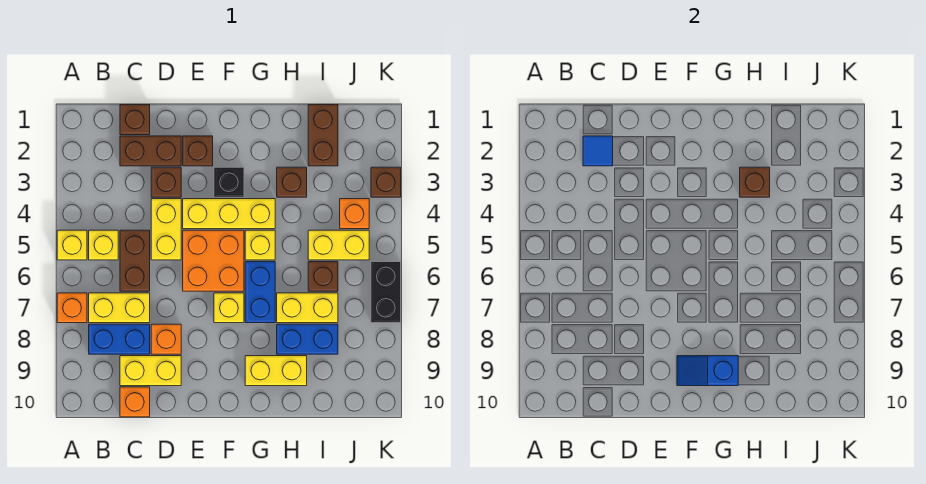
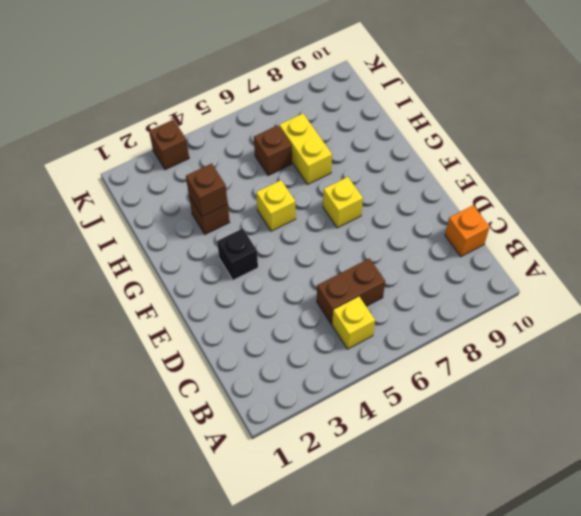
none -> yellow 1x1 brick [57,230,87,260]
none -> orange 1x1 brick [57,293,87,323]
none -> yellow 1x2 brick [89,293,150,323]
none -> blue 1x2 brick [89,324,150,354]

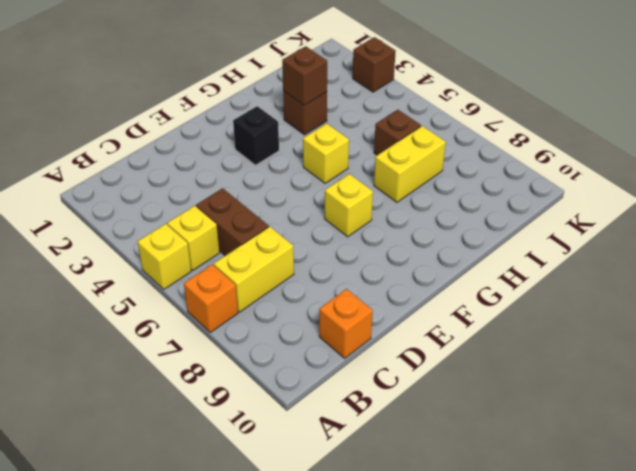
none -> blue 1x2 brick [89,324,150,354]
none -> brown 1x1 brick [120,105,150,135]
none -> brown 1x2 brick [120,136,181,166]
none -> yellow 1x2 brick [120,356,181,386]

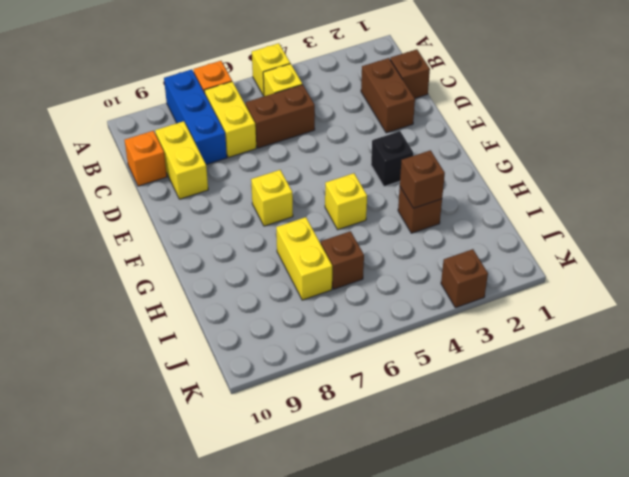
blue 1x3 brick [164,69,227,165] -> blue 1x2 brick [89,324,150,354]
none -> brown 1x1 brick [151,167,181,197]
none -> yellow 1x2 brick [151,199,181,260]
none -> orange 1x1 brick [151,324,181,354]
none -> brown 1x1 brick [183,136,213,166]

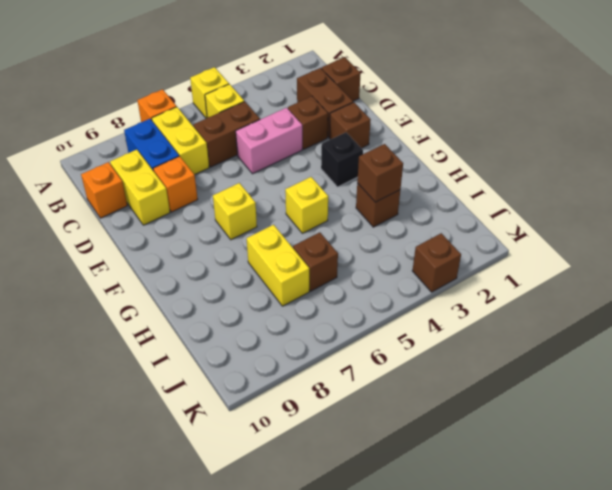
pink 1x2 brick [236,108,302,174] -> yellow 1x2 brick [151,199,181,260]
none -> yellow 1x3 brick [183,199,275,229]
none -> orange 2x2 brick [183,230,244,291]
none -> blue 1x2 brick [245,262,275,323]
none -> yellow 1x2 brick [245,356,307,386]

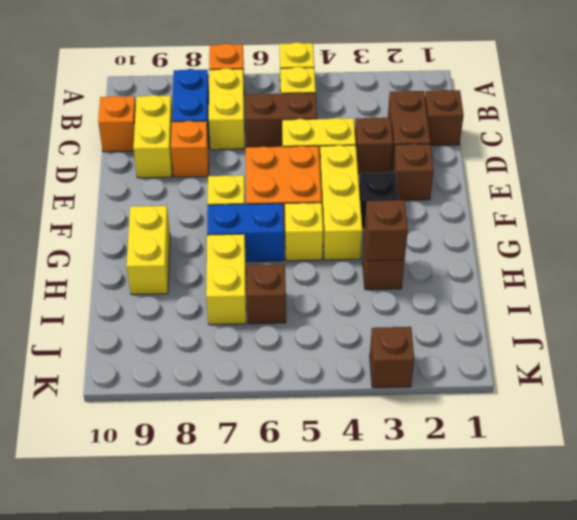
none -> blue 1x2 brick [277,324,338,354]
none -> brown 1x2 brick [308,105,338,166]
none -> yellow 1x2 brick [308,230,369,260]
none -> orange 1x1 brick [340,199,369,229]

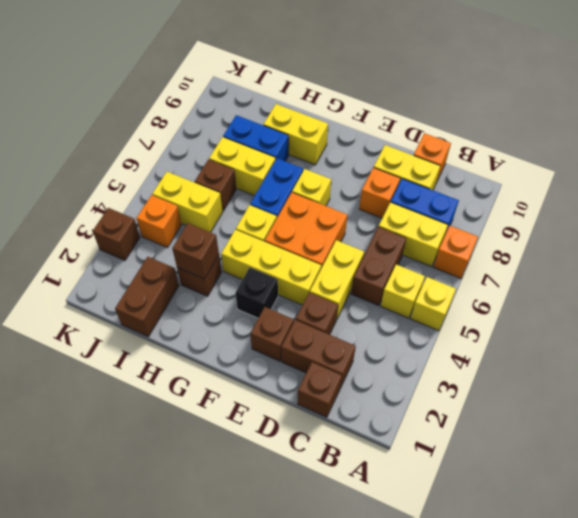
none -> black 1x2 brick [371,262,401,323]
none -> blue 1x1 tile [583,136,613,166]
none -> blue 1x2 slope [677,356,738,386]

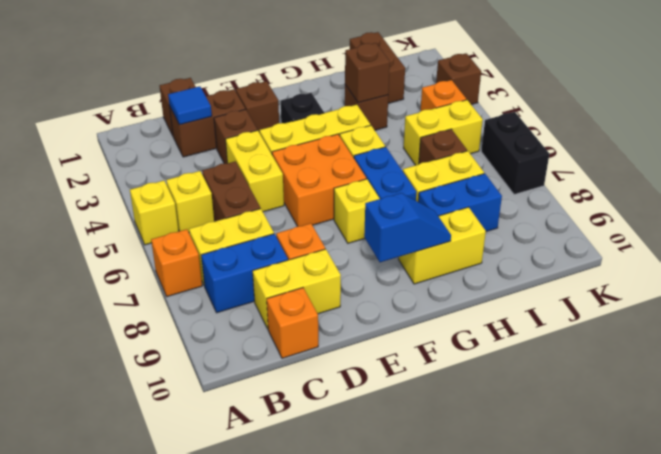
blue 1x2 slope [364,193,451,262] -> blue 1x2 slope turned to [677,356,738,386]

